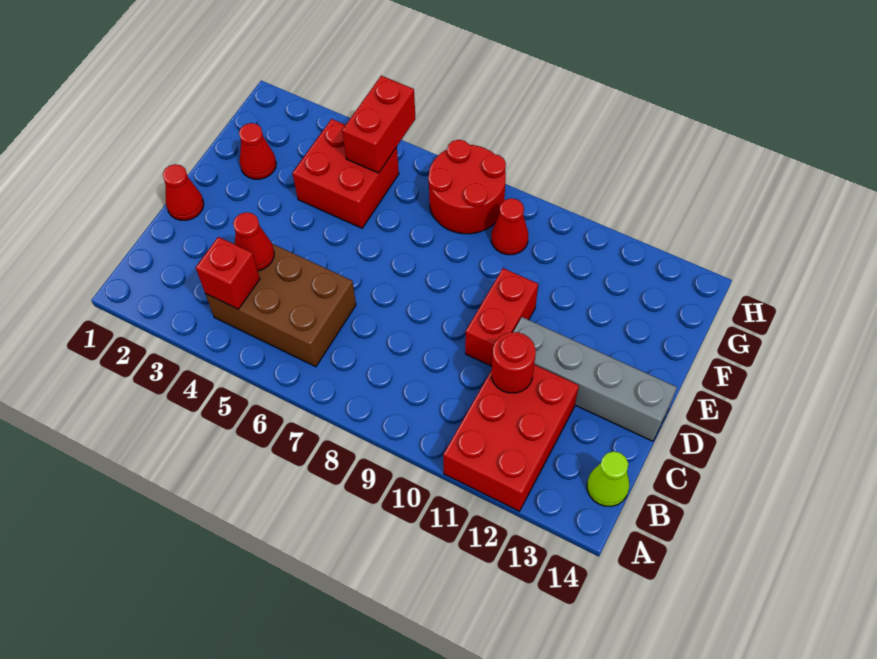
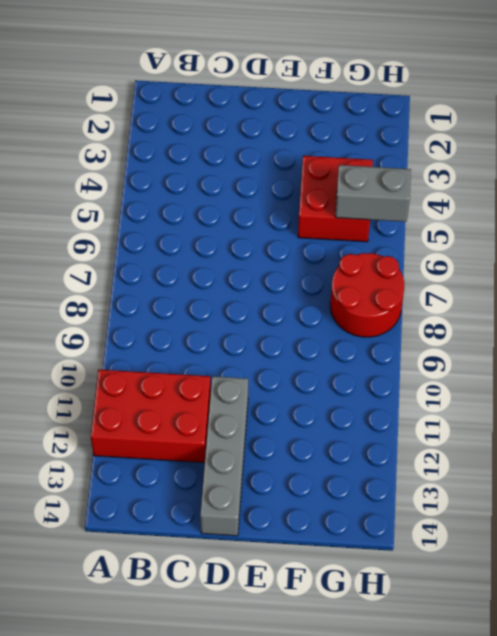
grey 1x2 brick [335,165,411,222] -> red 1x2 brick [342,76,415,173]
none -> brown 2x3 brick [206,244,356,367]
none -> lime 1x1 cone [587,451,629,506]
none -> red 1x1 cone [163,164,204,220]

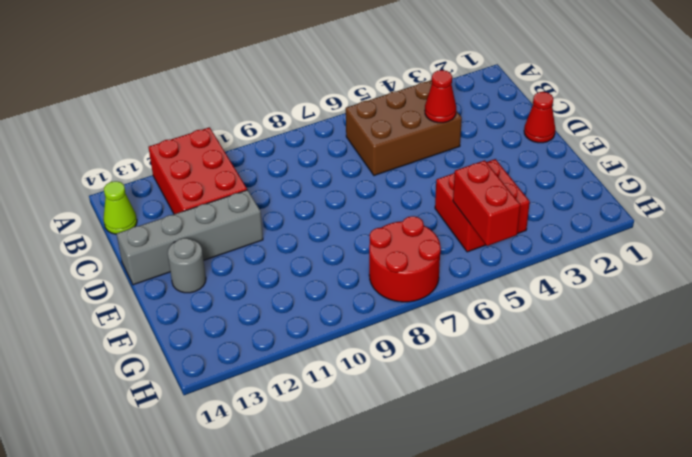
grey 1x1 round brick [167,238,206,293] -> none
none -> red 1x2 brick [465,268,538,366]
none -> red 1x1 cone [239,123,276,179]
none -> red 1x1 cone [491,198,528,255]

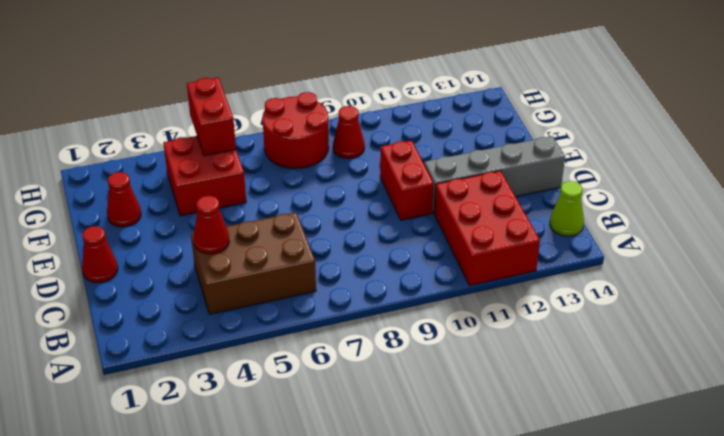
none -> red 1x1 brick [196,237,260,309]
none -> red 1x1 round brick [492,332,536,393]

